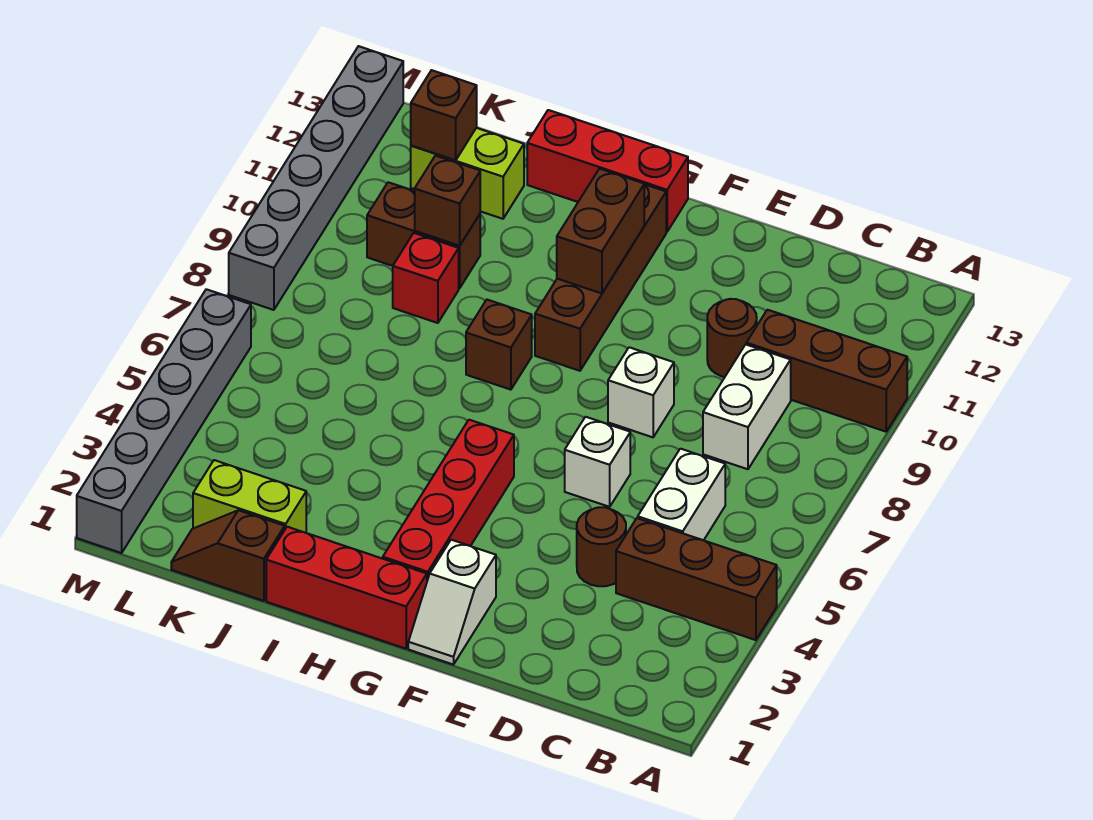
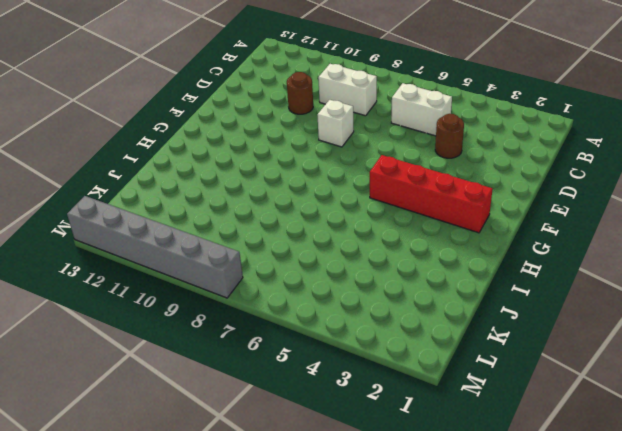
none -> brown 1x3 brick [616,518,777,640]
none -> brown 1x3 brick [746,310,907,432]
none -> white 1x1 brick [565,417,630,507]

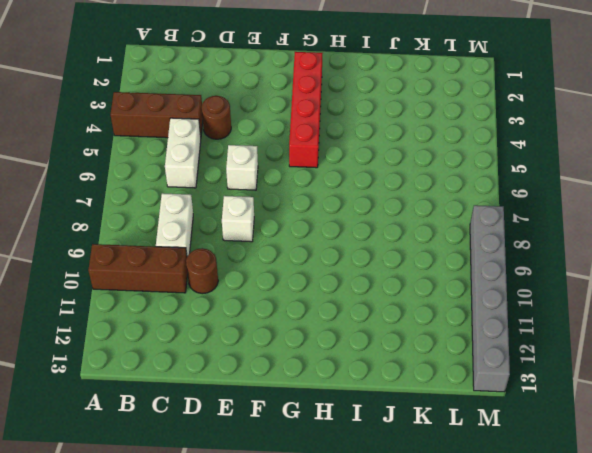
none -> white 1x2 slope [408,540,496,665]
none -> red 1x3 brick [266,527,427,649]
none -> brown 1x4 brick [535,184,666,371]

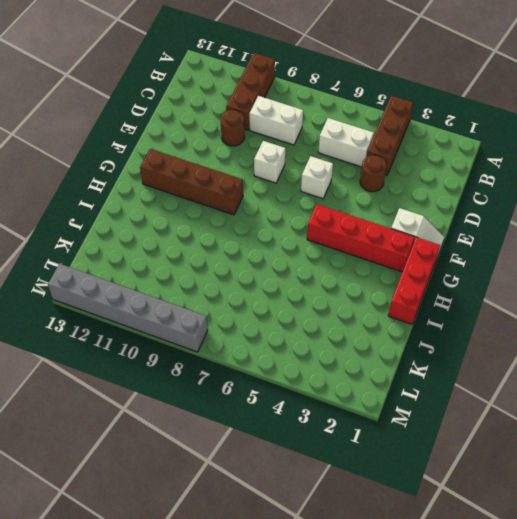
none -> red 1x3 brick [527,110,688,232]
none -> brown 1x1 brick [466,300,532,390]
none -> brown 1x2 slope [171,510,285,601]

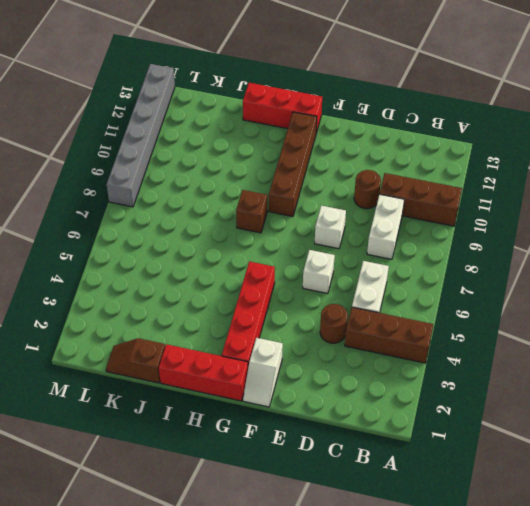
none -> lime 1x2 brick [193,460,306,533]
none -> red 1x1 brick [393,233,459,323]
none -> brown 1x2 brick [367,182,480,288]

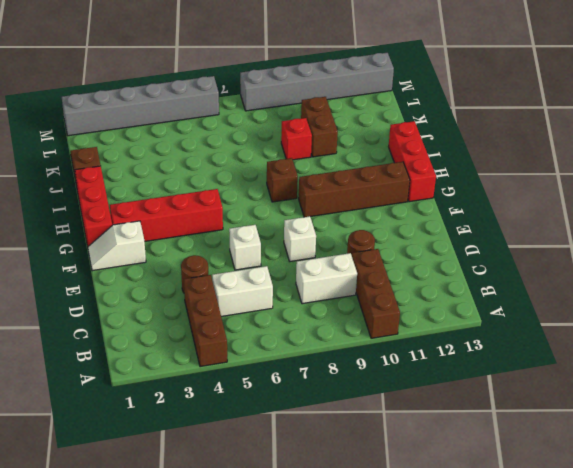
none -> lime 1x2 brick [193,460,306,533]
none -> lime 1x2 brick [411,128,524,219]
none -> brown 1x2 brick [557,169,644,293]

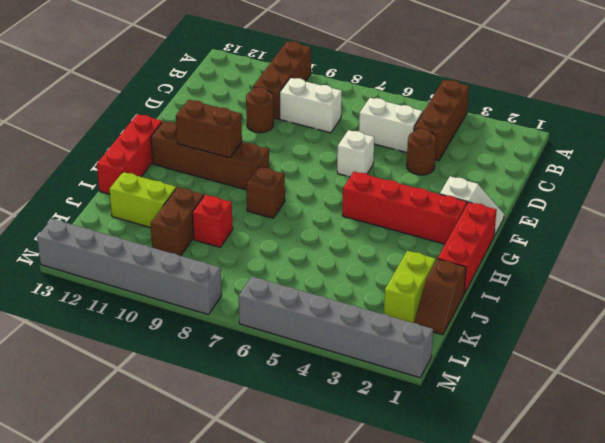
lime 1x2 brick [109,172,176,228] -> lime 1x2 brick turned to [411,128,524,219]
none -> white 1x1 brick [608,347,674,437]
none -> brown 1x1 brick [415,156,480,246]
none -> brown 1x1 brick [411,70,477,160]

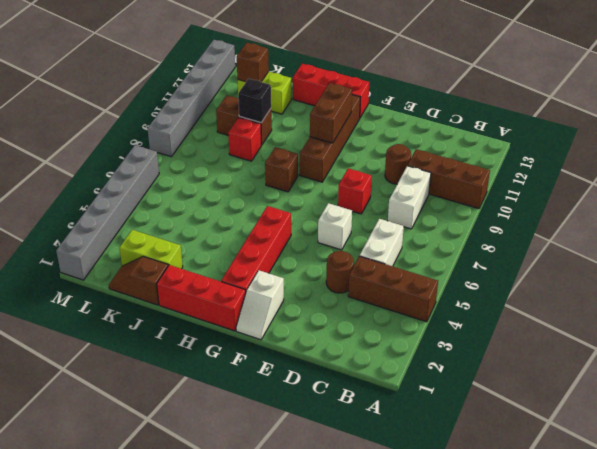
red 1x1 brick [338,168,372,214] -> white 1x1 brick [608,347,674,437]
black 1x1 brick [238,79,271,123] -> brown 1x1 brick [415,156,480,246]

